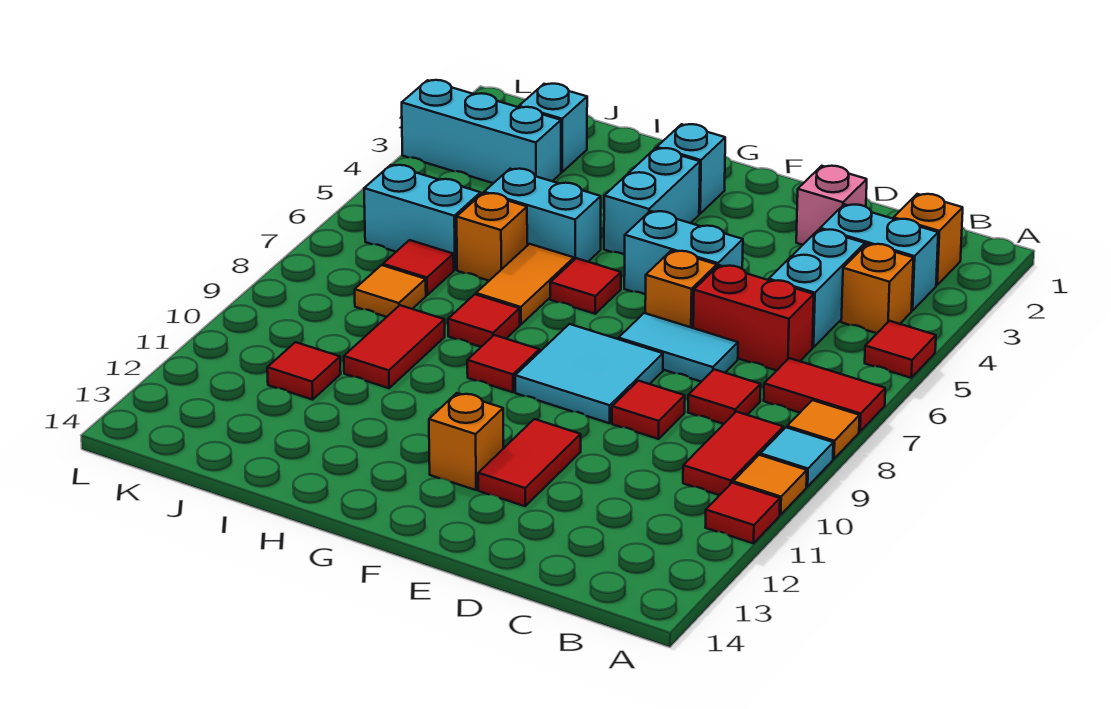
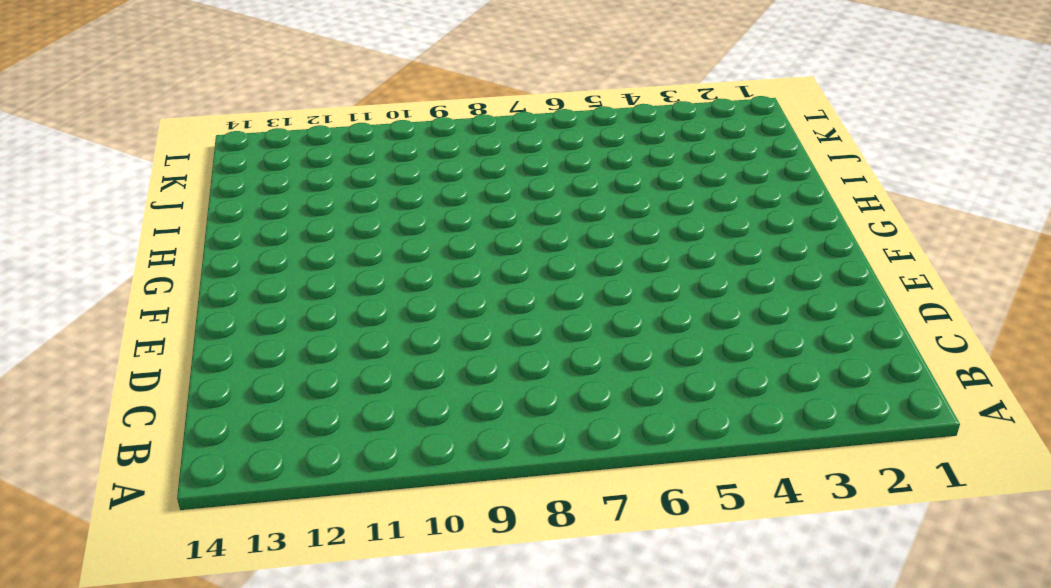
none -> red 1x1 tile [865,321,936,378]
none -> red 1x2 tile [764,358,885,431]
none -> orange 1x1 tile [787,400,860,459]
none -> cyan 1x1 tile [760,427,833,487]

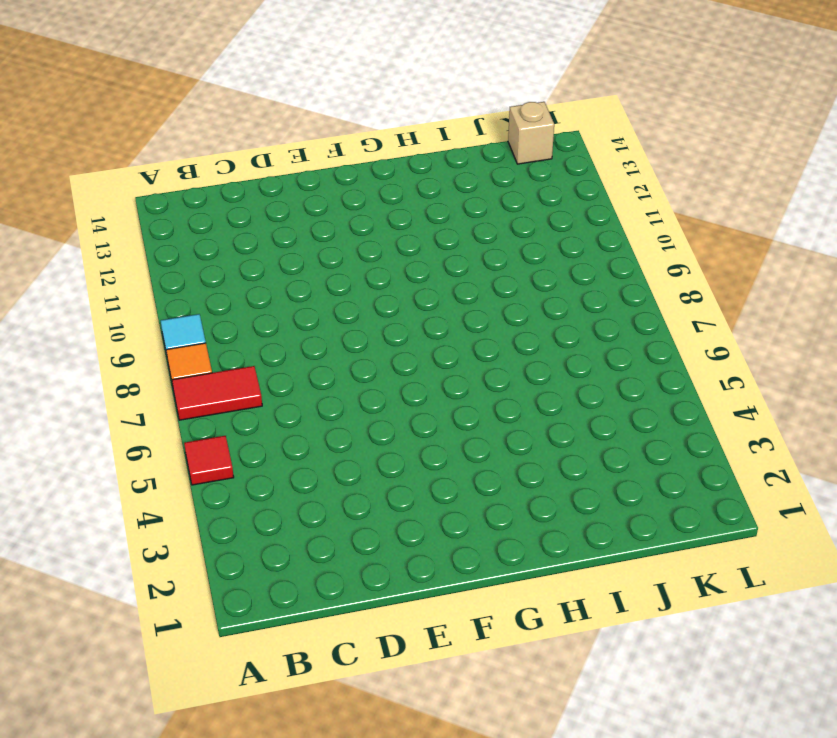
tan 1x1 brick [508,102,554,164] -> none
none -> orange 1x1 tile [733,455,807,515]
none -> red 1x1 tile [705,483,780,543]
none -> orange 1x1 brick [893,194,963,285]
none -> cyan 1x2 brick [820,204,938,311]

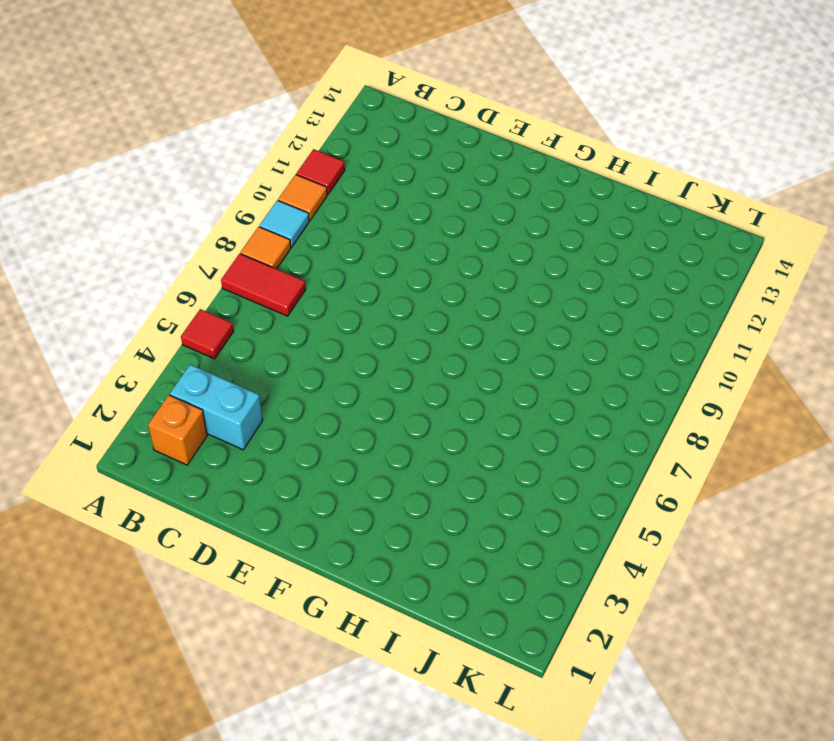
none -> orange 1x1 brick [841,244,913,333]
none -> red 1x2 tile [683,412,783,495]
none -> cyan 1x2 brick [769,229,865,348]
none -> red 1x2 brick [693,265,814,370]

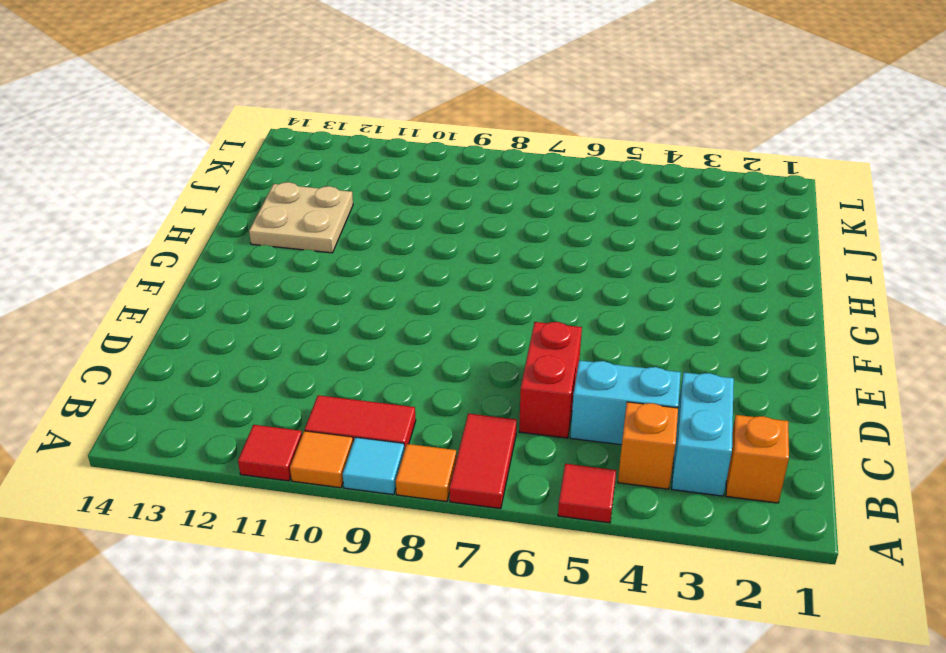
tan 2x2 plate [249,182,353,253] -> none
none -> red 1x1 tile [688,369,761,424]
none -> pink 1x1 brick [796,166,867,245]
none -> cyan 1x2 tile [618,313,738,382]
none -> red 1x1 tile [612,381,685,439]

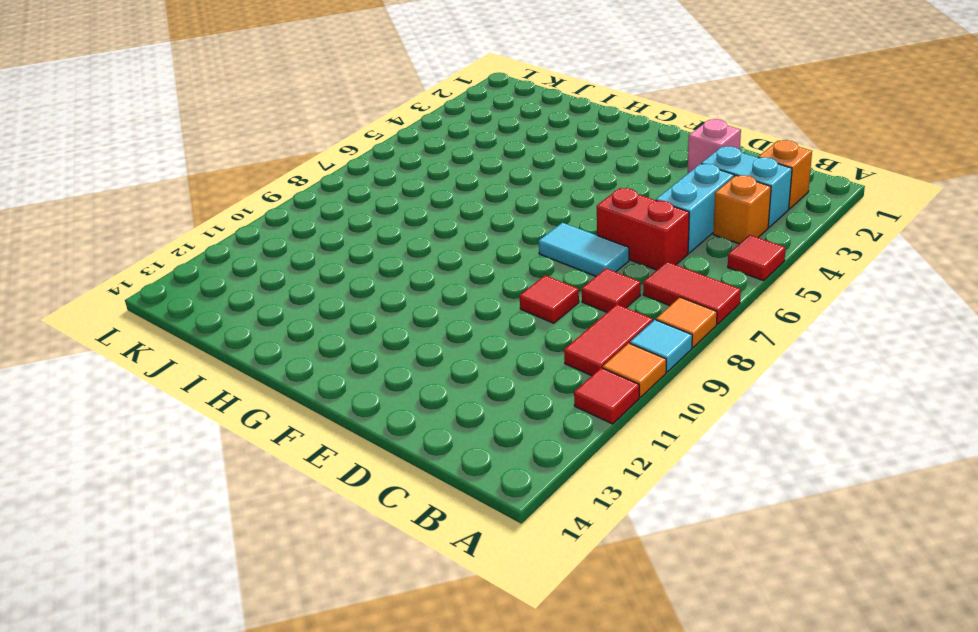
none -> cyan 1x2 brick [624,211,743,295]
none -> orange 1x1 brick [645,251,717,328]
none -> cyan 2x2 tile [515,324,663,423]
none -> red 1x2 tile [478,419,581,506]

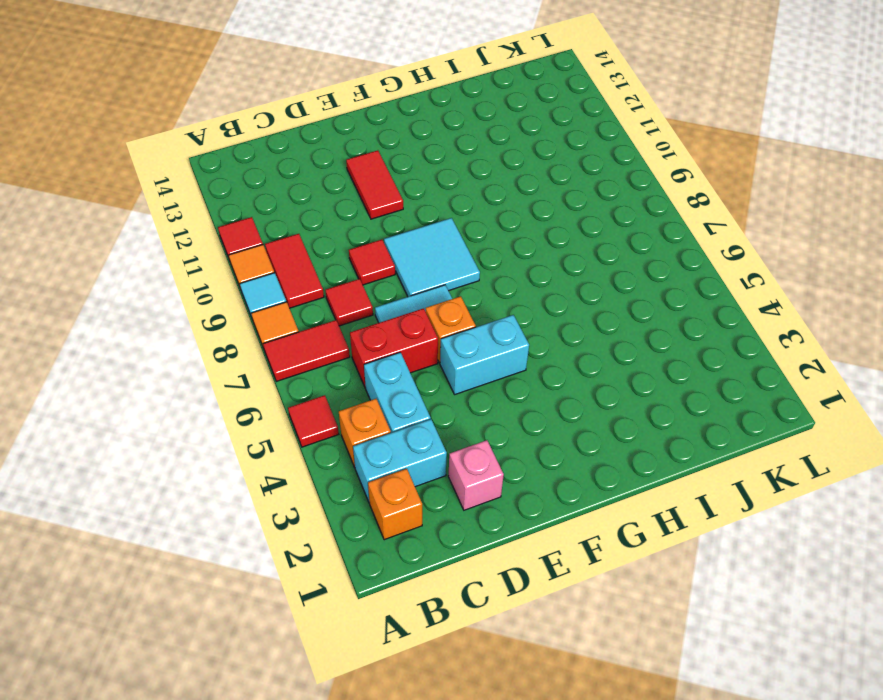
none -> orange 1x1 brick [429,393,503,490]
none -> cyan 1x1 brick [657,124,725,214]
none -> cyan 1x2 brick [604,148,700,255]
none -> red 1x1 tile [550,258,621,314]

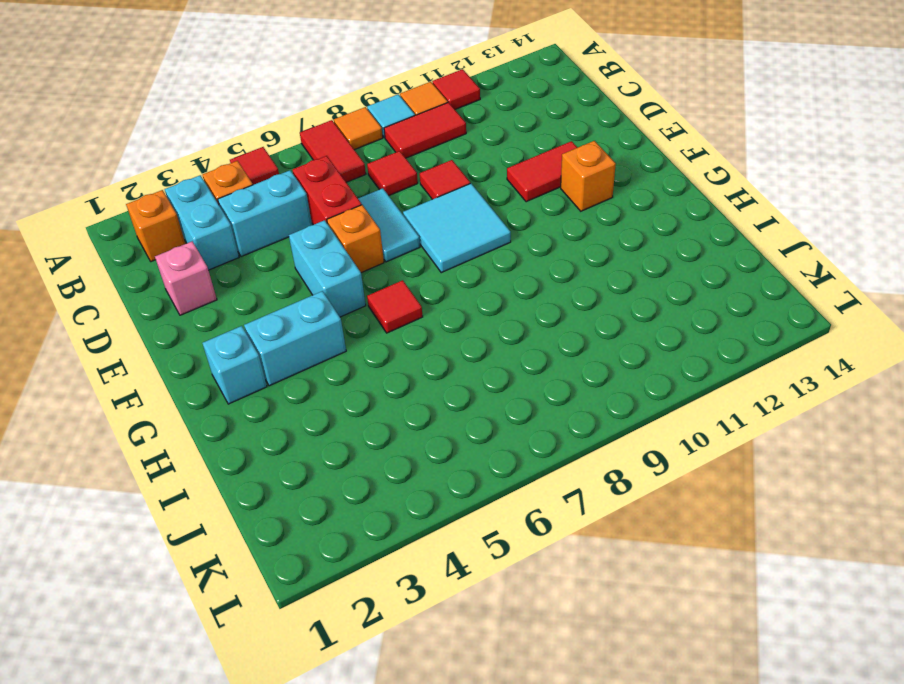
none -> red 1x1 tile [467,335,540,392]
none -> cyan 1x2 brick [484,169,601,262]
none -> orange 1x2 tile [476,244,574,325]
none -> red 1x1 tile [448,294,520,347]

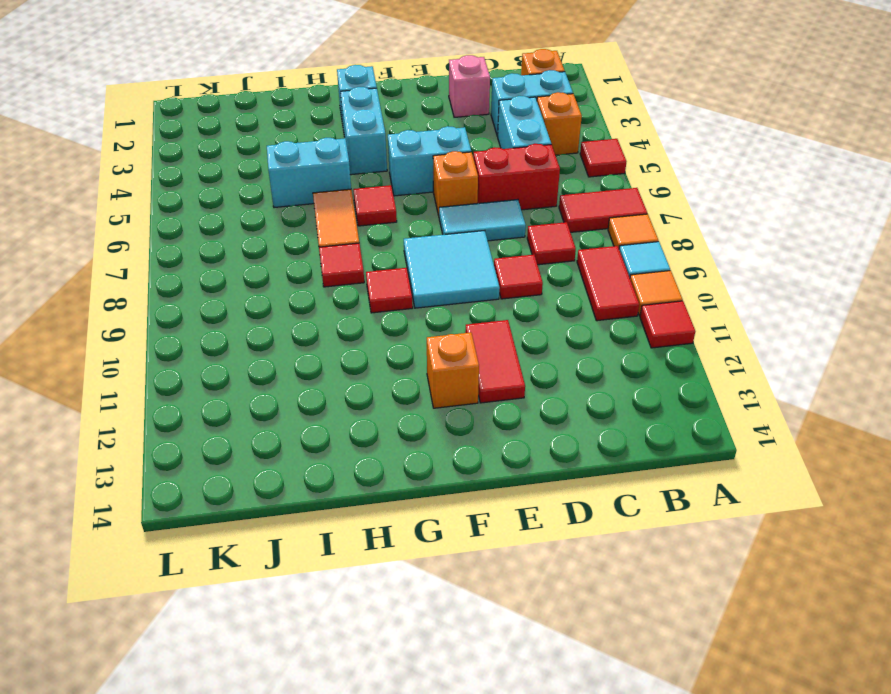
none -> orange 1x1 brick [457,193,527,281]
none -> red 1x2 tile [344,305,445,388]
none -> cyan 1x1 brick [519,84,587,172]
none -> cyan 1x3 brick [402,80,561,183]

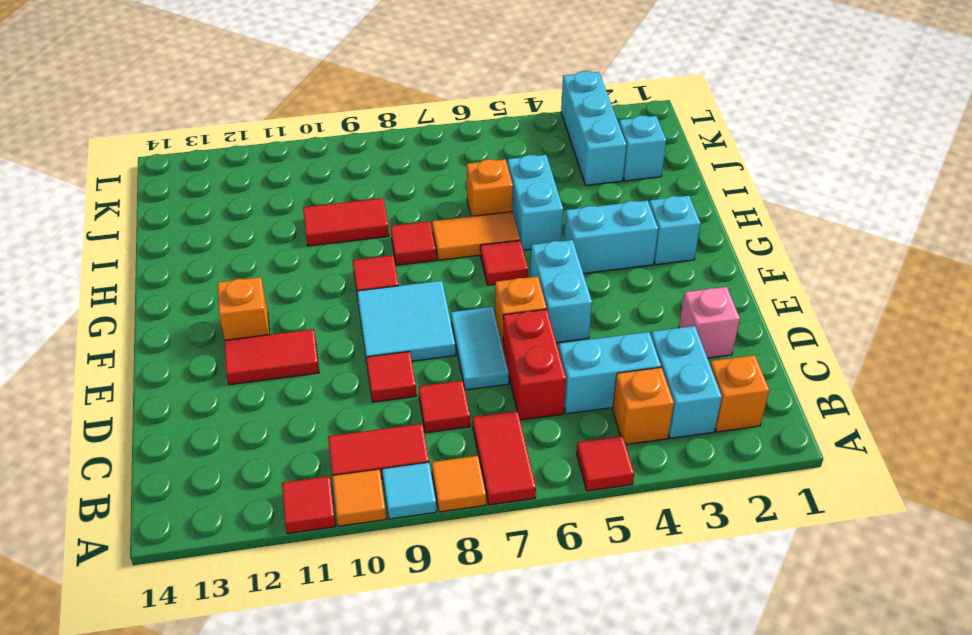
none -> cyan 1x2 brick [364,165,481,270]
none -> red 1x1 tile [383,240,454,295]
none -> orange 1x1 tile [355,265,426,317]
none -> red 1x1 tile [267,342,341,400]

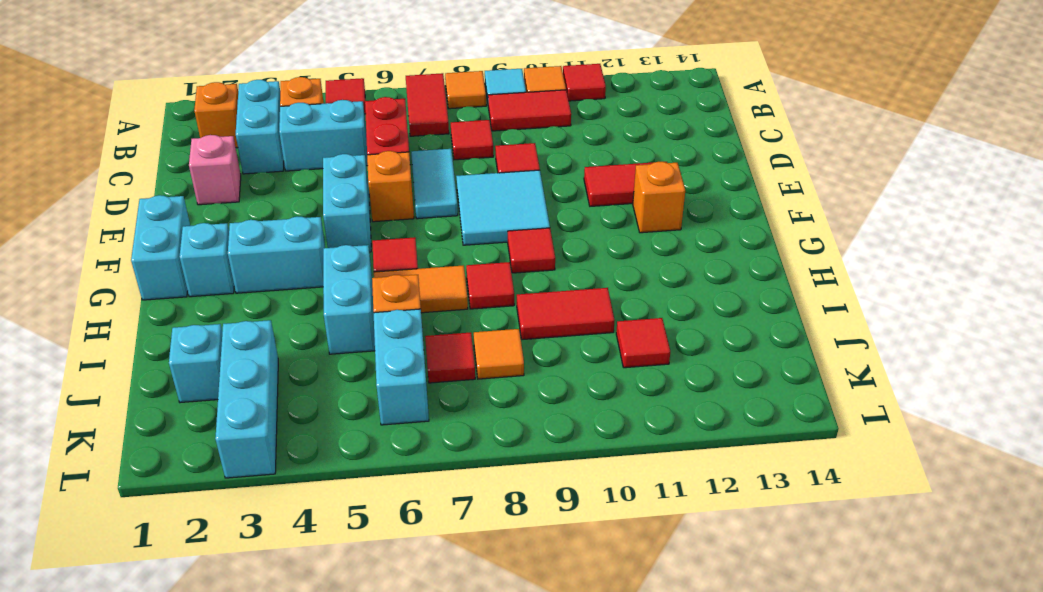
cyan 1x2 brick [131,195,190,300] -> none

